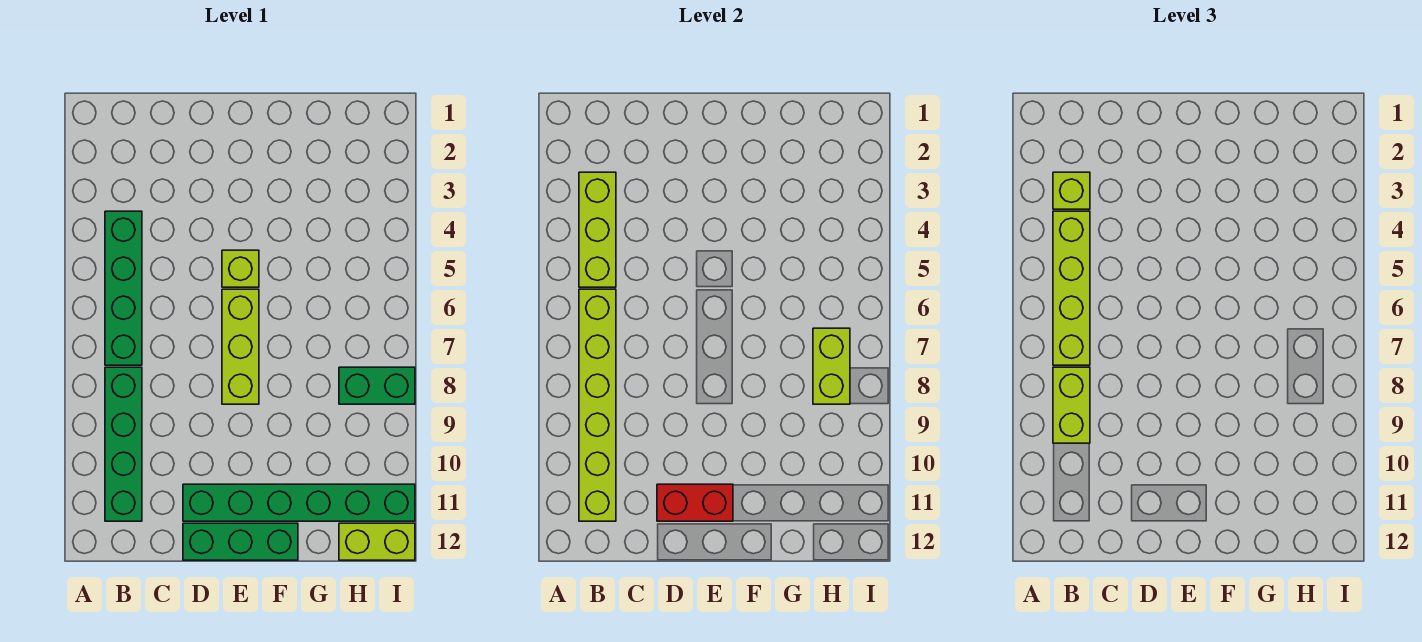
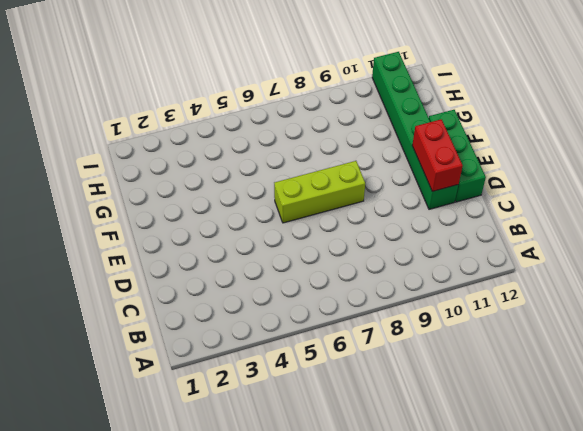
none -> green 1x4 brick [105,211,142,365]
none -> green 1x4 brick [105,367,142,521]
none -> lime 1x1 brick [222,250,259,287]

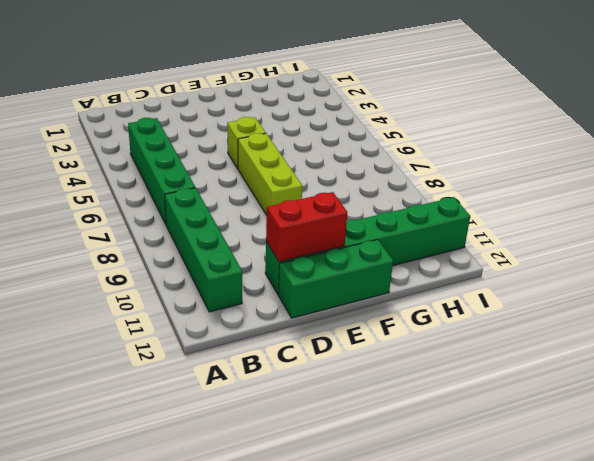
none -> green 1x2 brick [339,367,415,404]
none -> lime 1x2 brick [339,523,415,560]
none -> lime 1x3 brick [579,172,616,287]

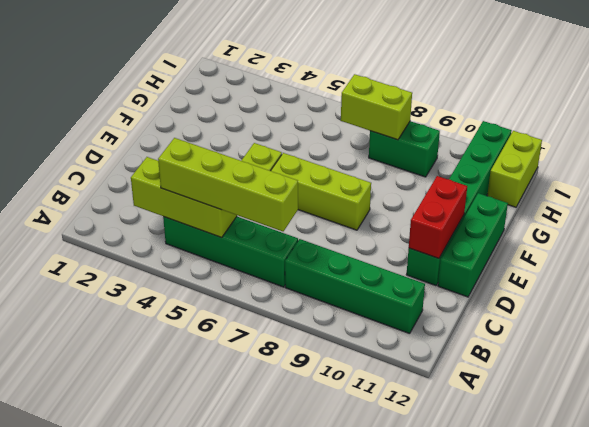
green 1x2 brick [369,121,440,177] -> green 1x2 brick turned to [339,367,415,404]
none -> lime 1x6 brick [579,289,616,521]
none -> lime 1x1 brick [1053,172,1090,209]
none -> lime 1x2 brick [1053,367,1090,443]

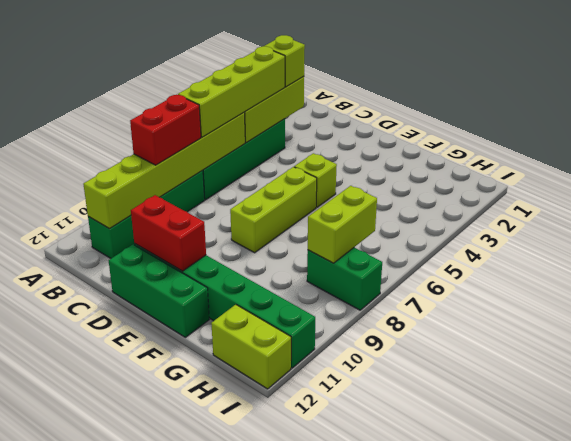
red 1x2 brick [130,95,201,165] -> lime 1x2 brick [1053,367,1090,443]

